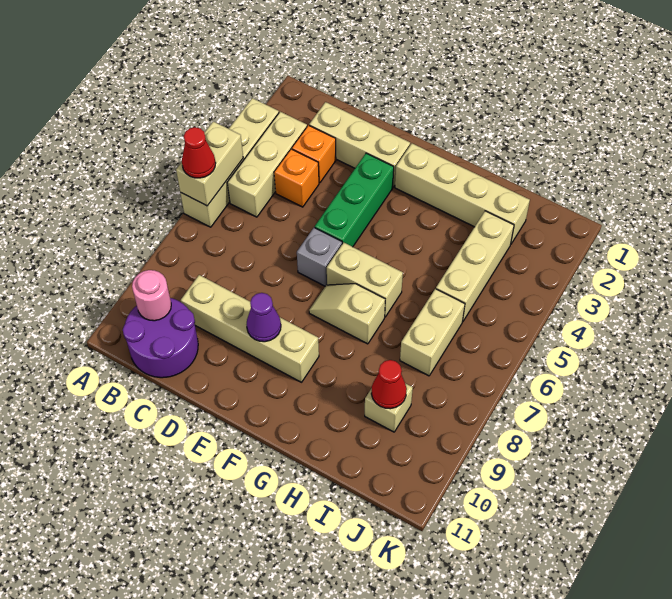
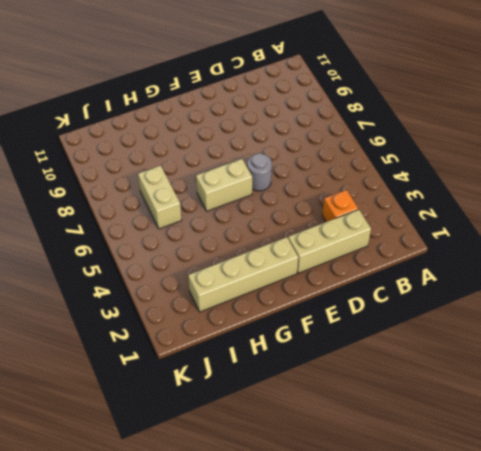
grey 1x1 round brick [247,153,272,191] -> grey 1x1 brick [297,227,342,286]
none -> tan 1x4 brick [180,98,279,227]
none -> tan 1x3 brick [227,112,307,217]
none -> purple 2x2 round brick [123,298,198,378]

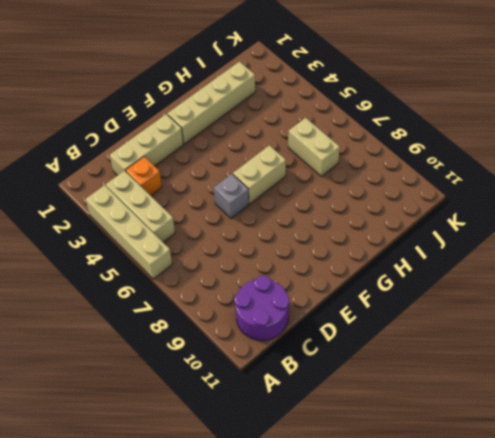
none -> orange 1x1 brick [274,149,319,207]
none -> tan 1x4 brick [181,275,319,382]
none -> green 1x3 brick [315,153,394,247]

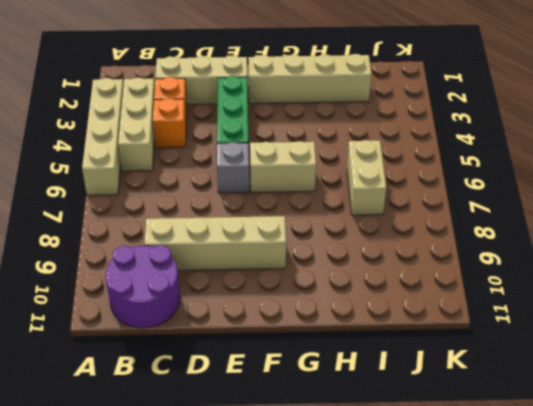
none -> tan 1x2 slope [309,284,385,344]
none -> tan 1x3 brick [436,211,514,322]
none -> tan 1x1 brick [365,384,413,432]

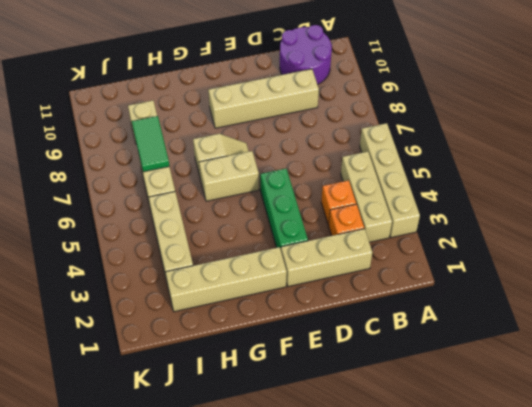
green 1x2 tile [132,116,169,172] -> none
none -> grey 1x1 brick [297,227,342,286]
none -> tan 1x2 brick [176,121,243,206]
none -> pink 1x1 round brick [132,270,171,321]

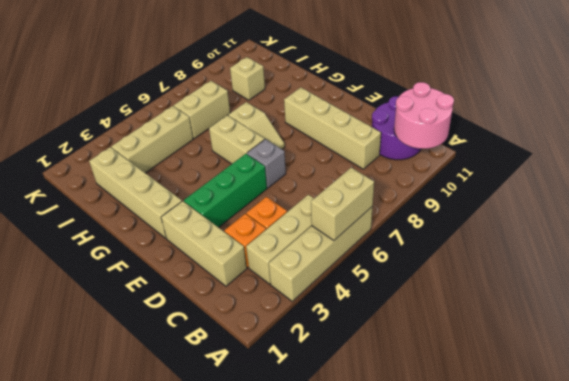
pink 2x2 round brick [394,82,454,149] -> pink 1x1 round brick [132,270,171,321]
none -> purple 1x1 cone [247,293,281,342]
none -> red 1x1 cone [371,360,407,409]
none -> red 1x1 cone [182,127,216,178]

